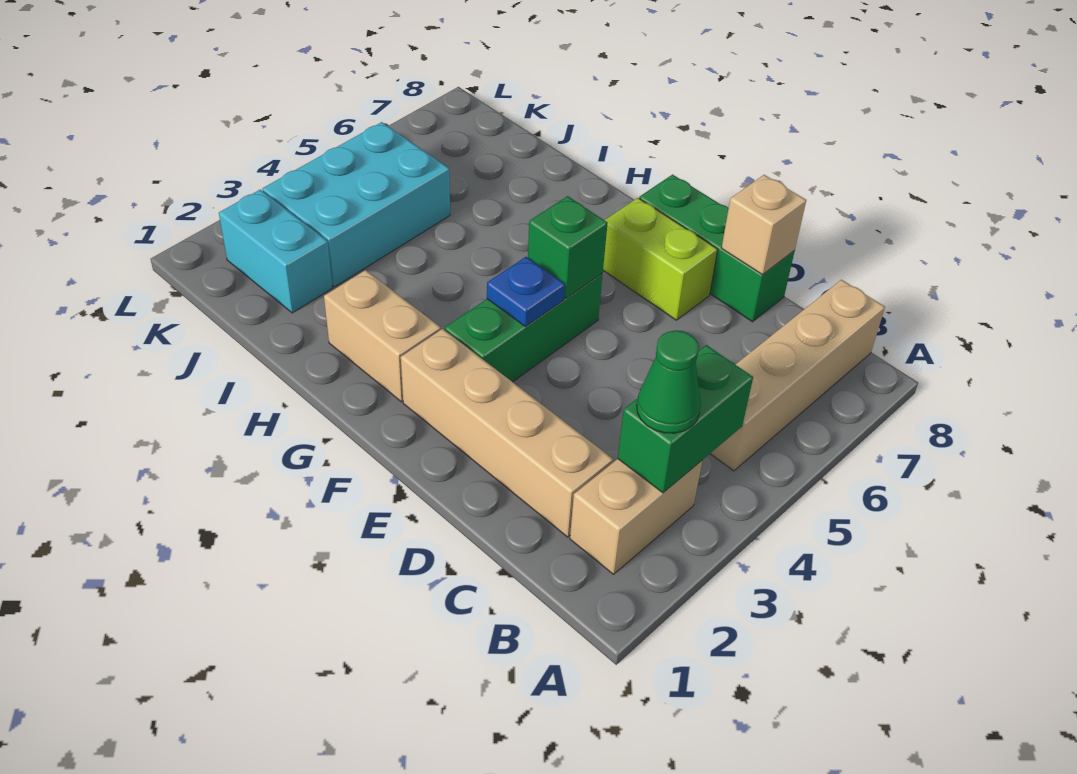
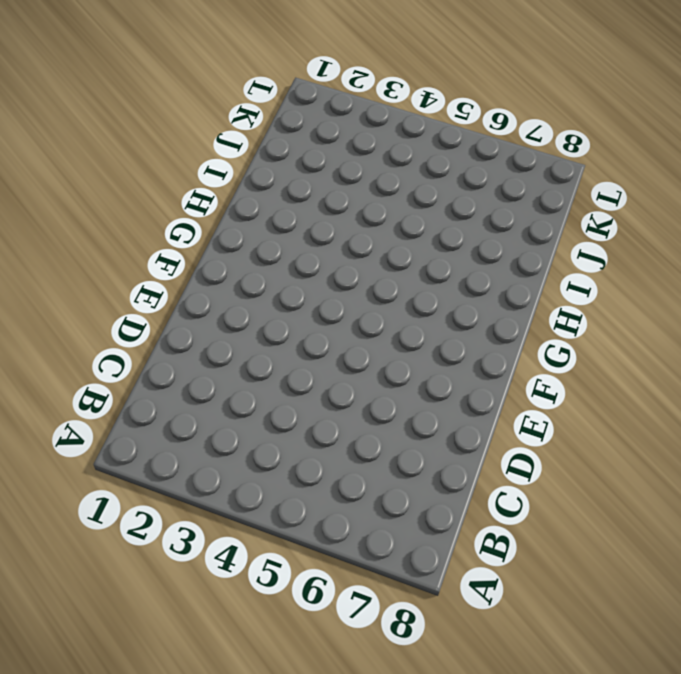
none -> tan 1x2 brick [570,459,702,574]
none -> tan 1x4 brick [710,280,885,471]
none -> tan 1x4 brick [401,329,613,537]

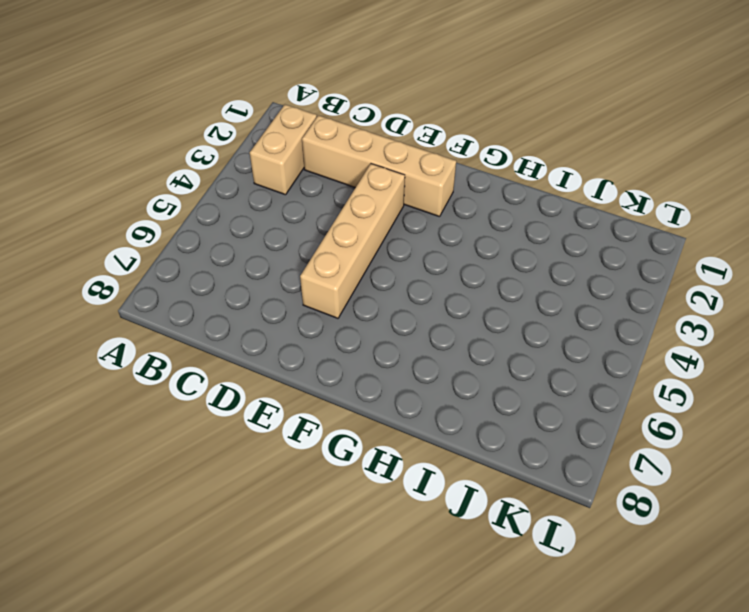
tan 1x4 brick [300,164,405,318] -> tan 1x4 brick moved to [710,280,885,471]
none -> green 1x3 brick [639,175,795,322]
none -> lime 1x2 brick [603,198,718,320]
none -> green 1x3 brick [445,274,603,382]

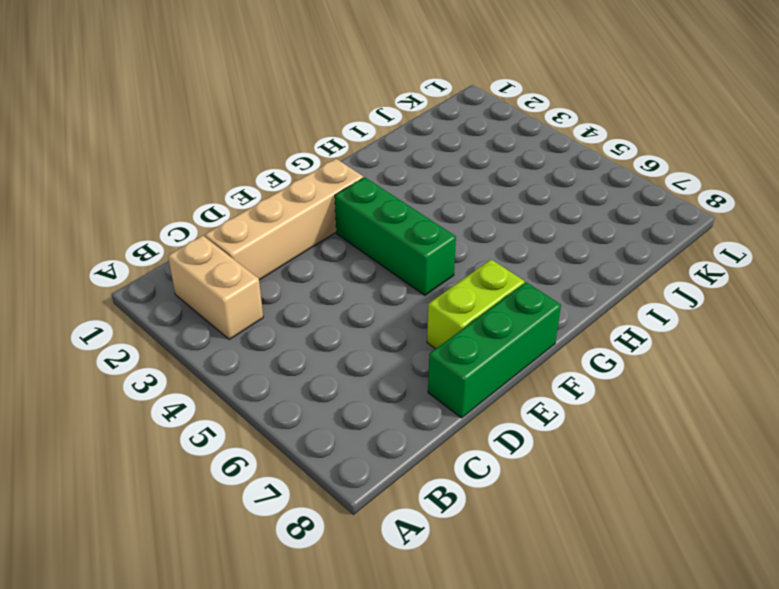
none -> tan 1x4 brick [710,280,885,471]
none -> tan 1x2 brick [324,270,441,402]
none -> cyan 1x2 brick [219,190,332,313]

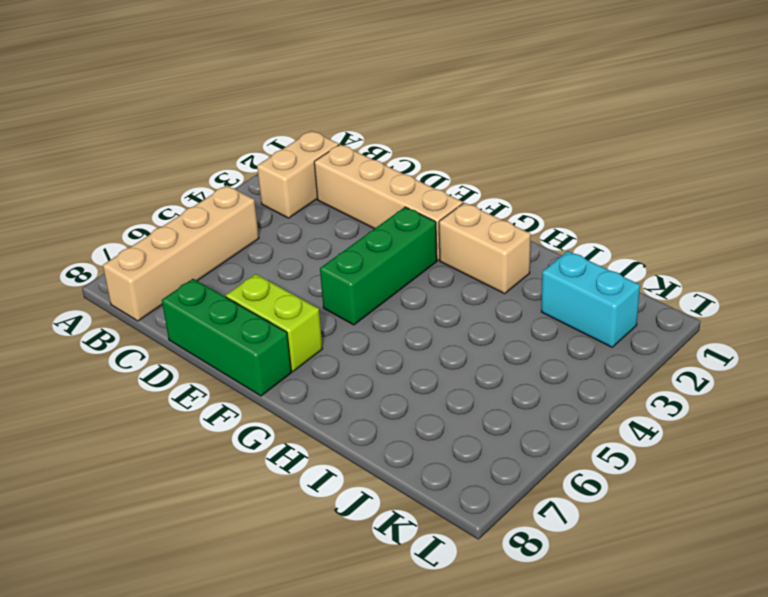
none -> cyan 2x3 brick [262,122,450,287]
none -> green 1x2 brick [618,345,753,493]
none -> tan 1x1 brick [722,175,806,275]

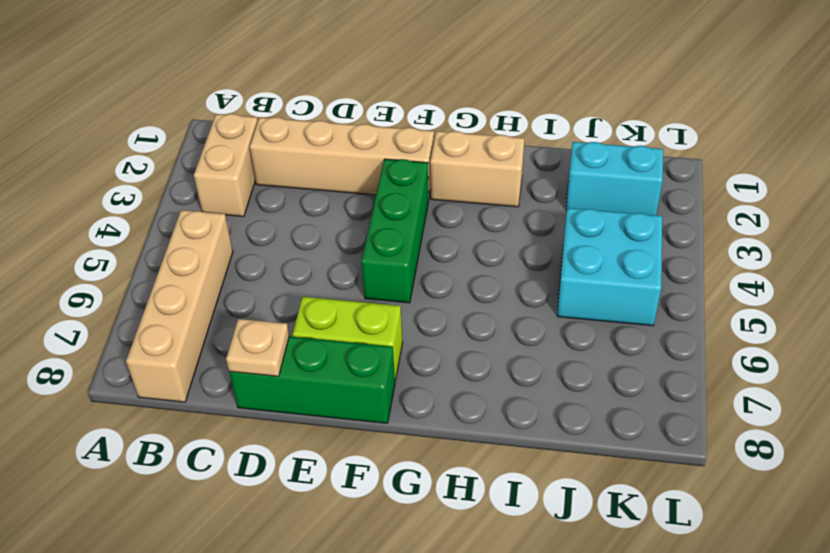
tan 1x1 plate [226,319,289,376] -> tan 1x1 brick [722,175,806,275]
cyan 2x2 brick [557,208,662,326] -> cyan 2x3 brick [262,122,450,287]
none -> green 1x2 brick [618,345,753,493]
none -> blue 1x1 plate [487,257,565,327]
none -> green 1x1 brick [528,196,608,298]

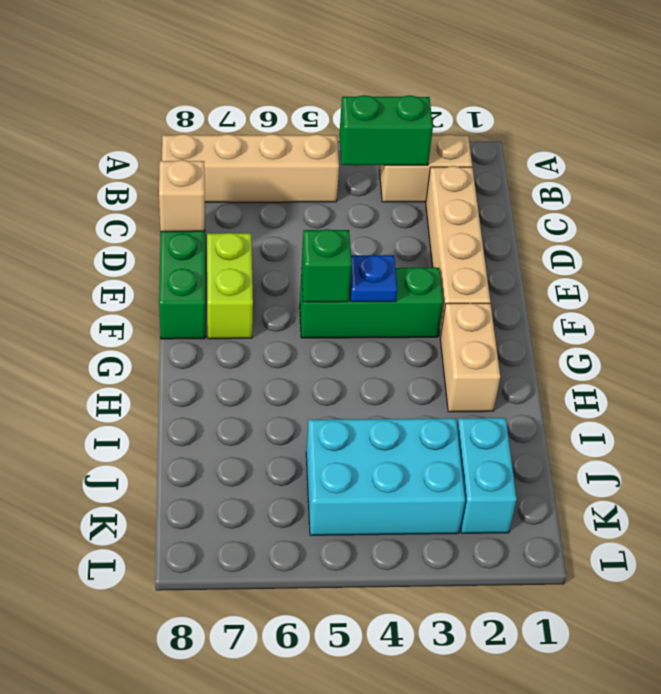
none -> green 1x1 cone [637,331,701,433]

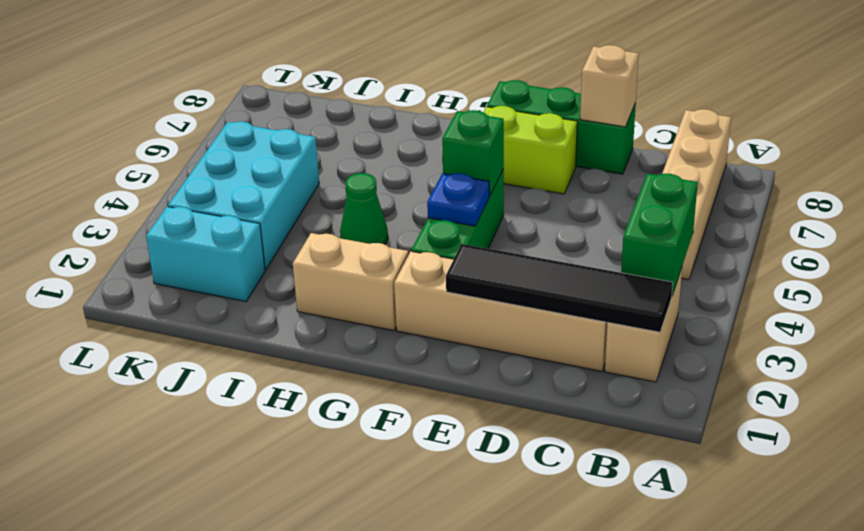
black 1x4 tile [446,244,673,332] -> none
green 1x1 cone [340,173,388,244] -> green 1x1 cone moved to [637,331,701,433]

